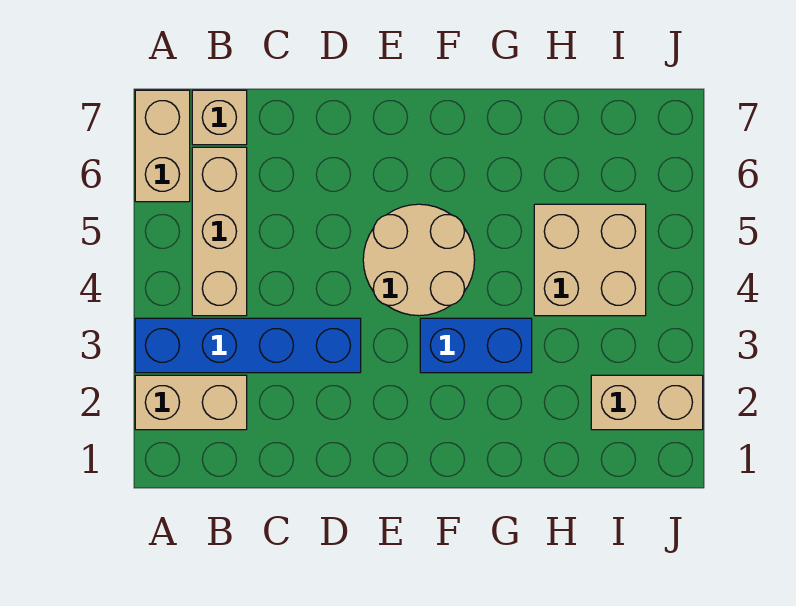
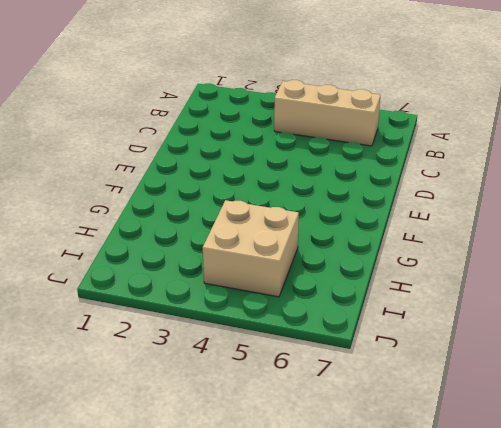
none -> tan 1x2 brick [135,375,247,430]
none -> blue 1x4 brick [135,318,361,373]

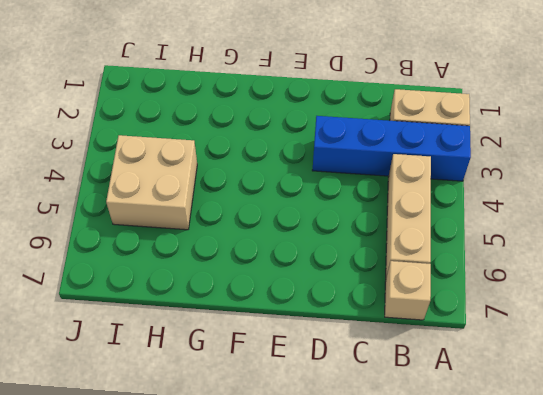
none -> tan 1x2 brick [135,90,190,202]
none -> tan 2x2 round brick [363,204,475,316]

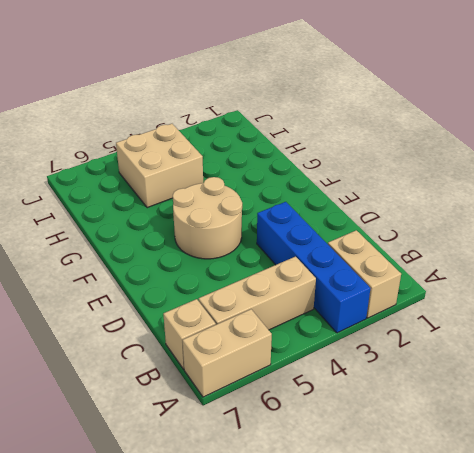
none -> blue 1x2 brick [420,318,532,373]
none -> tan 1x2 brick [591,375,703,430]

